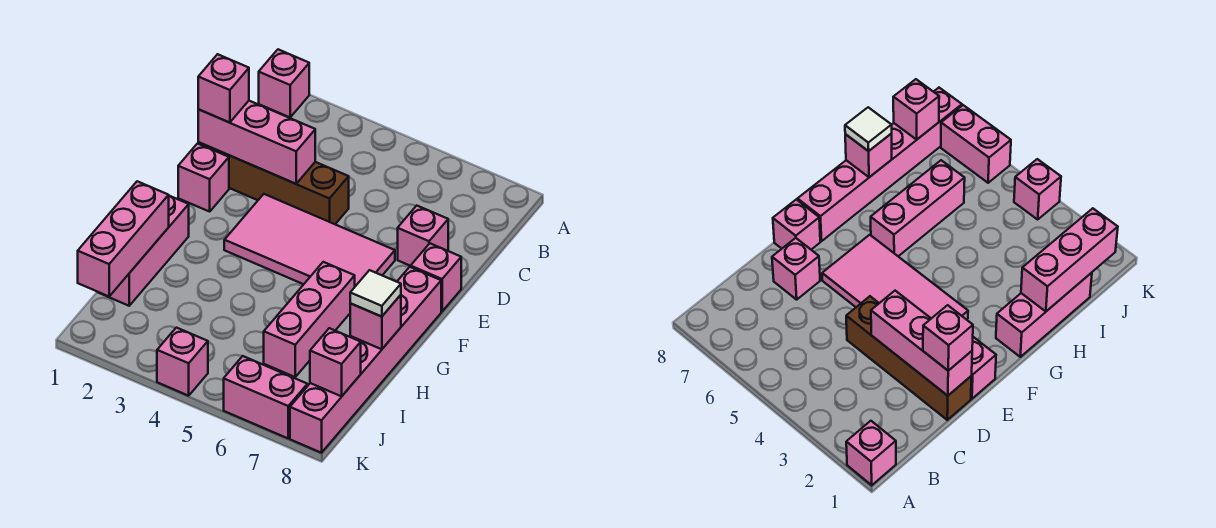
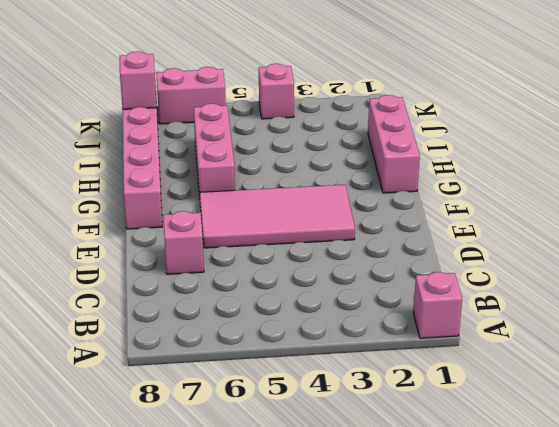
none -> brown 1x4 brick [198,142,349,224]
none -> pink 1x1 brick [178,144,229,212]
none -> pink 1x1 brick [411,244,461,311]

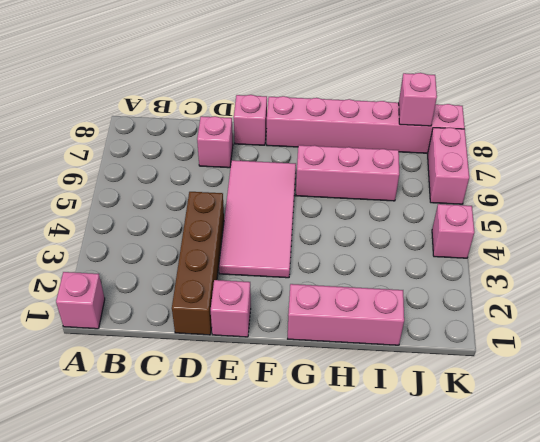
none -> pink 1x3 brick [198,101,315,184]
none -> pink 1x3 brick [78,181,169,296]
none -> pink 1x1 brick [350,295,401,349]

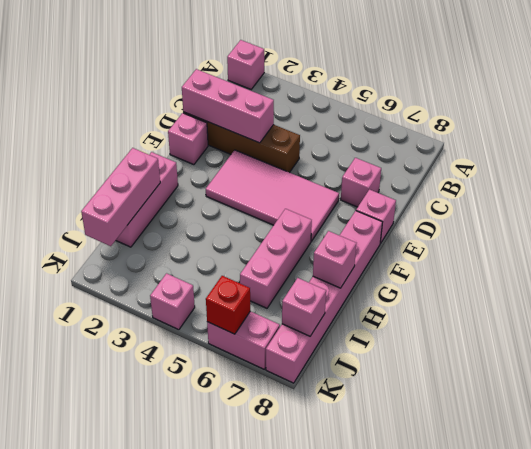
red 1x1 brick [206,276,250,334] -> none
none -> pink 1x1 brick [198,54,249,123]
none -> white 1x1 tile [350,270,401,317]

